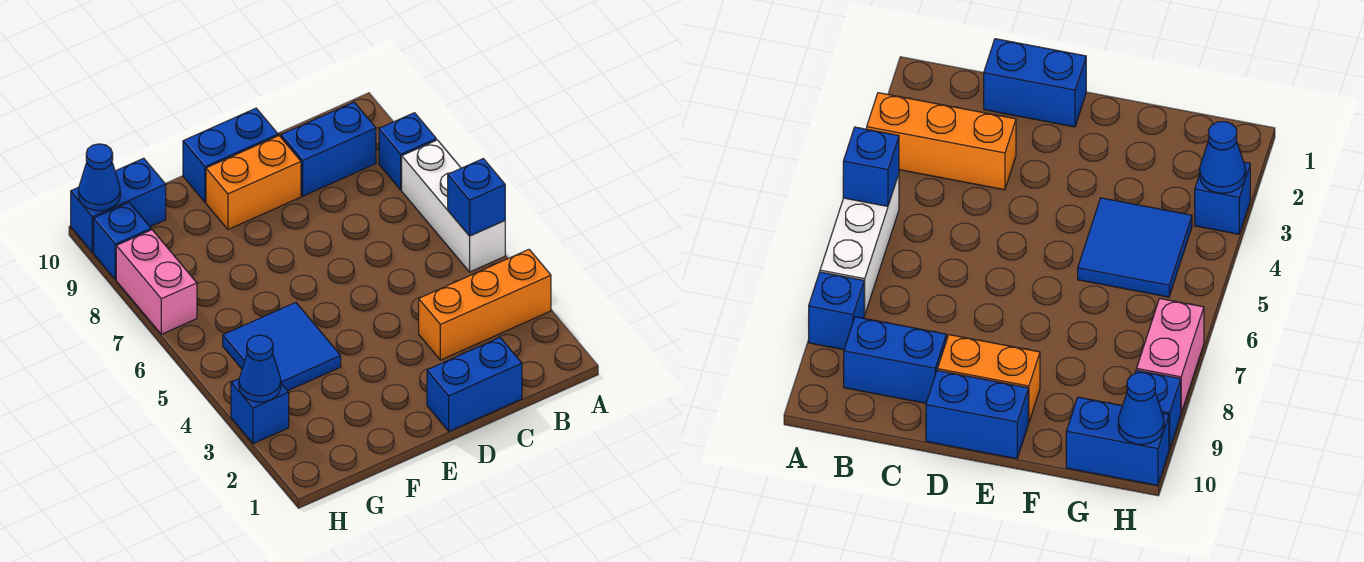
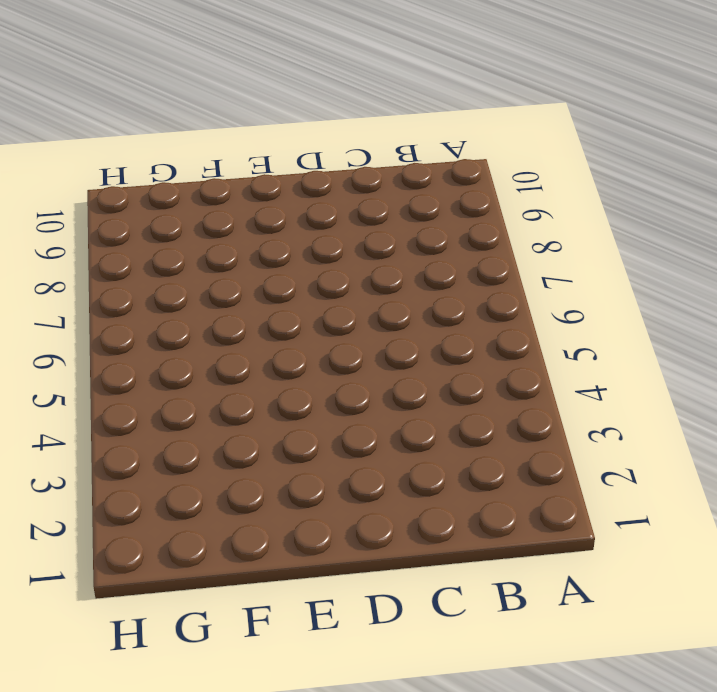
none -> orange 1x3 brick [419,250,551,360]
none -> white 1x3 brick [402,140,505,272]
none -> blue 1x1 brick [379,113,436,190]

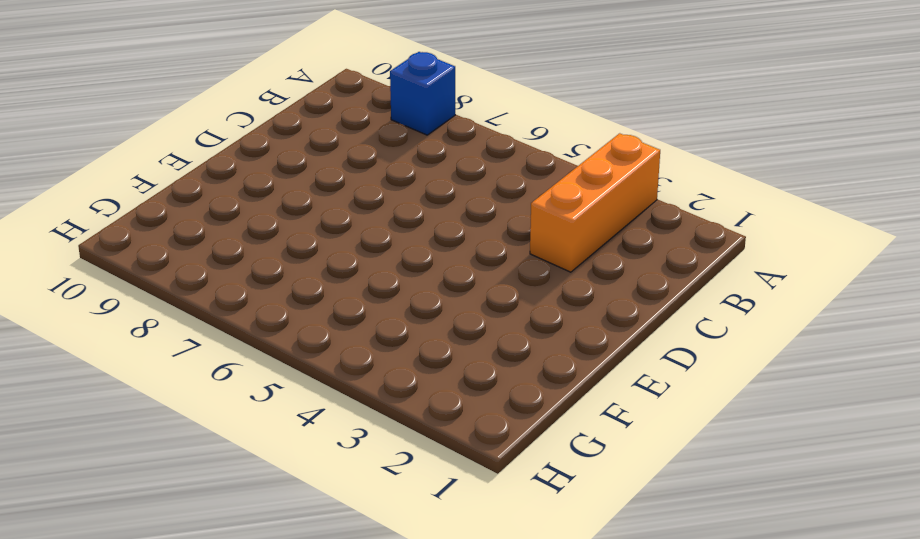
none -> white 1x3 brick [402,140,505,272]
none -> blue 1x2 brick [281,102,376,196]
none -> blue 1x2 brick [427,338,522,431]

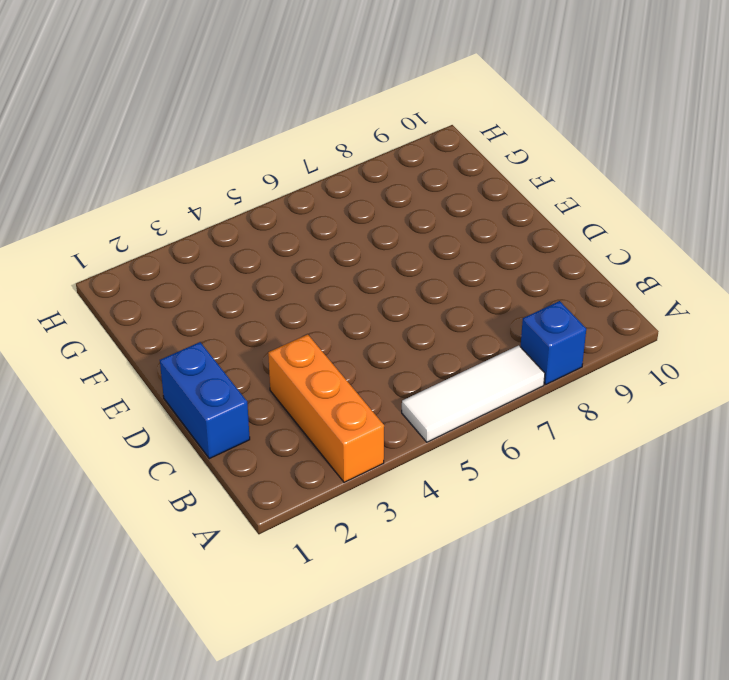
white 1x3 tile [402,345,545,442] -> white 1x3 brick [402,140,505,272]
none -> blue 1x2 brick [281,102,376,196]
none -> orange 1x2 brick [206,136,301,229]
none -> blue 1x2 brick [183,108,278,202]

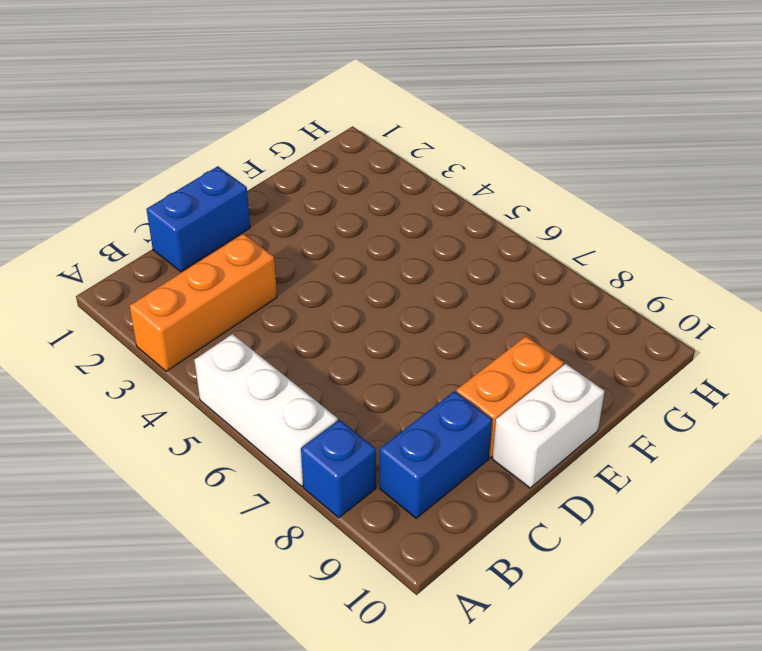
white 1x2 brick [493,364,605,488] -> blue 1x2 brick [183,108,278,202]
none -> blue 2x2 tile [223,302,341,391]
none -> blue 1x2 brick [71,158,166,252]
none -> blue 1x1 brick [231,379,289,444]

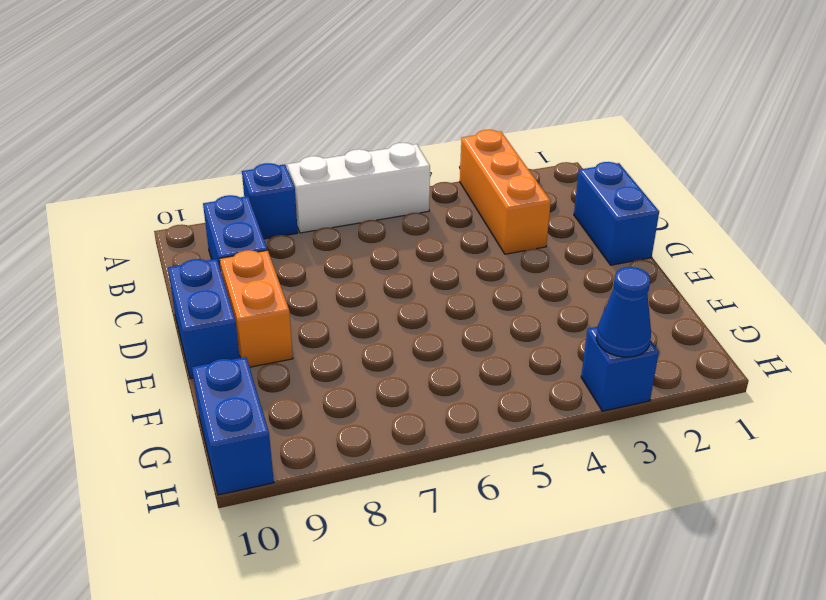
none -> blue 2x2 tile [223,302,341,391]
none -> pink 1x2 brick [116,230,197,334]
none -> blue 1x1 brick [94,203,151,280]

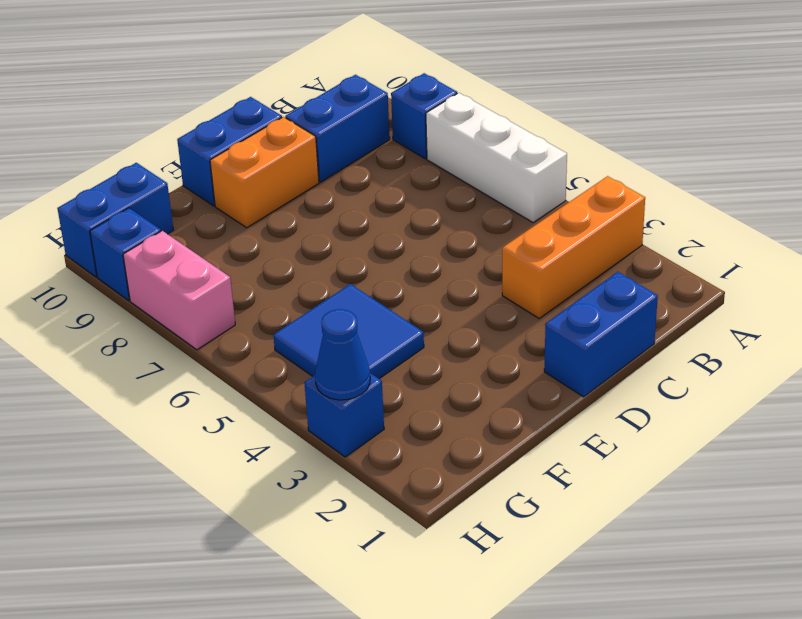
none -> blue 1x1 brick [448,159,505,236]
none -> blue 1x1 cone [79,144,120,211]

